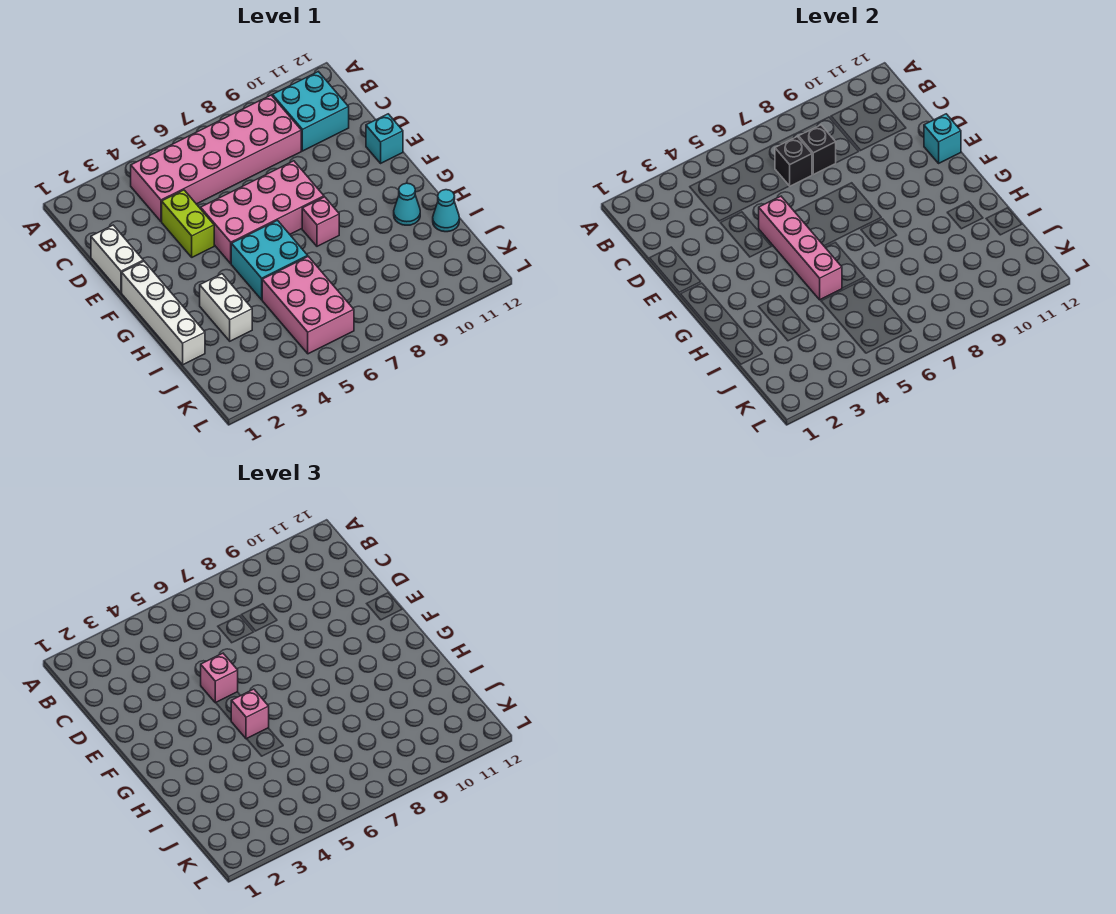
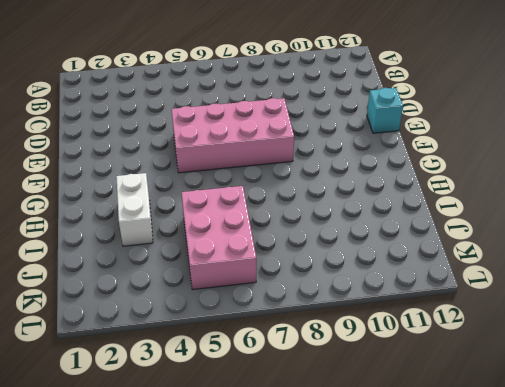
none -> pink 2x6 brick [131,95,301,221]
none -> cyan 2x2 brick [272,72,349,151]
none -> white 1x2 brick [91,225,143,293]

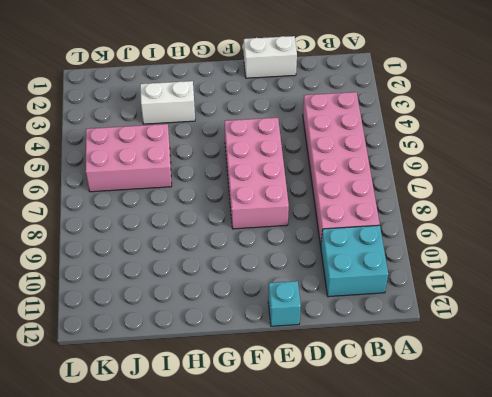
none -> lime 1x2 brick [162,190,214,257]
none -> white 1x4 brick [122,261,205,365]
none -> cyan 2x2 brick [231,220,308,300]

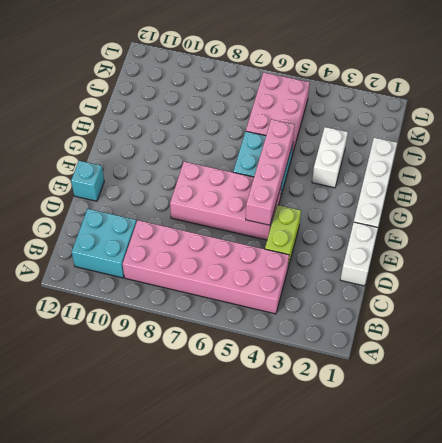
none -> pink 1x1 brick [302,197,339,246]
none -> cyan 1x1 cone [394,183,420,225]
none -> cyan 1x1 cone [433,190,459,232]

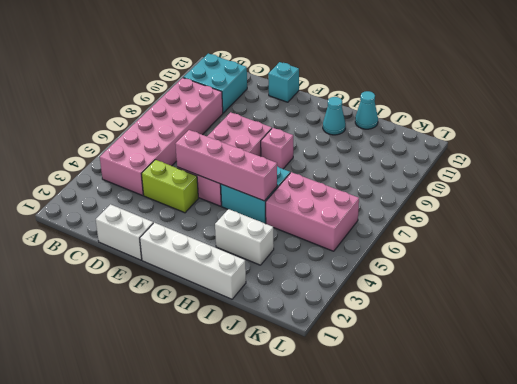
none -> black 1x1 brick [775,137,812,186]
none -> black 1x1 brick [799,125,836,174]
none -> cyan 1x1 brick [924,114,961,163]

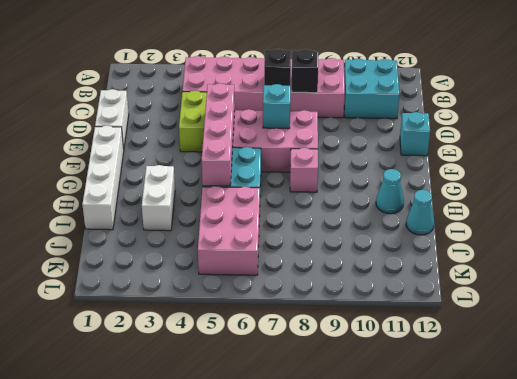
cyan 1x1 brick [263,84,290,129] -> cyan 1x1 brick moved to [924,114,961,163]
none -> pink 1x1 brick [201,653,238,703]
none -> pink 1x1 brick [231,689,269,739]

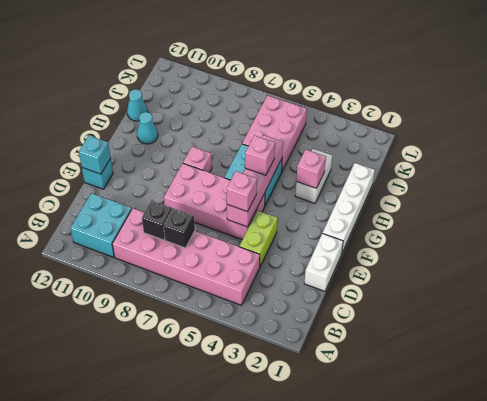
pink 1x1 brick [296,150,326,188] -> none

